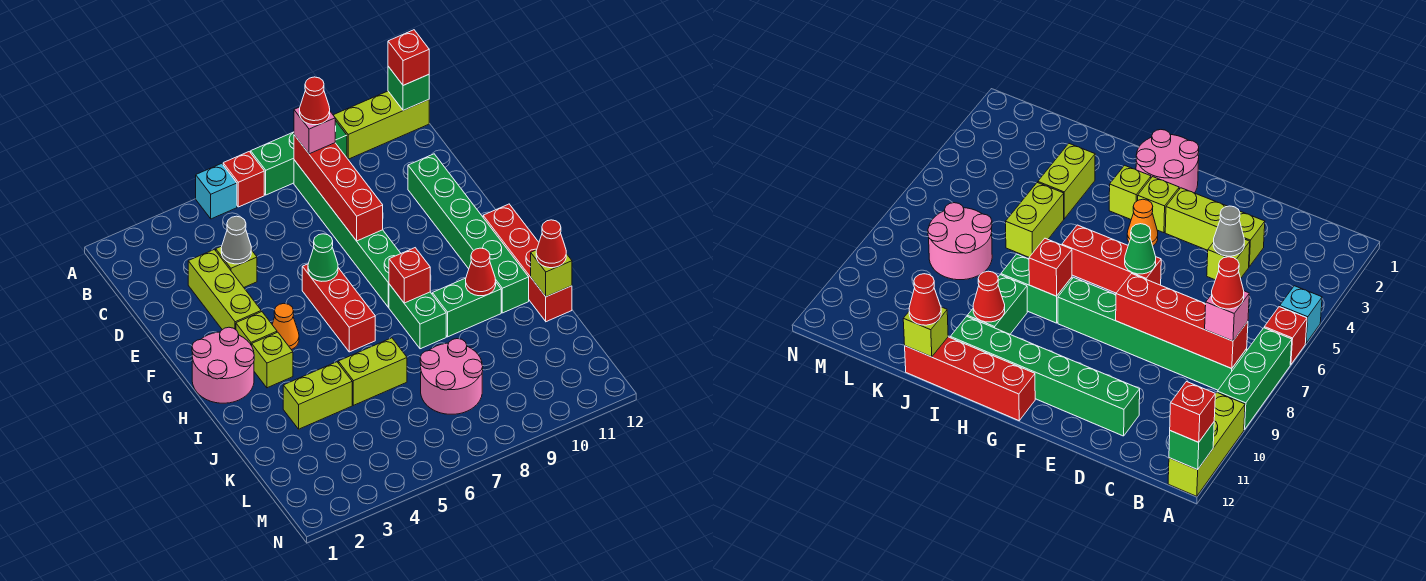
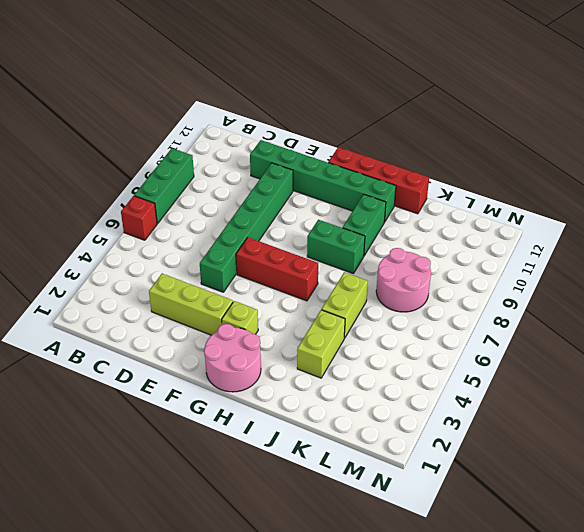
green 1x6 brick [200,163,293,292] -> green 1x6 brick turned to [294,160,401,307]
none -> cyan 1x1 brick [196,163,237,219]
none -> lime 1x3 brick [333,91,429,159]
none -> lime 1x1 brick [216,246,257,287]
none -> orange 1x1 cone [272,304,299,350]

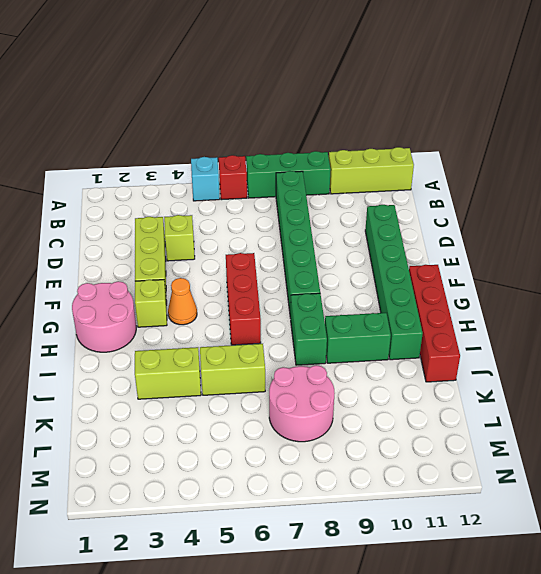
none -> lime 1x1 brick [252,332,293,388]
none -> green 1x1 brick [388,66,429,110]
none -> red 1x4 brick [294,135,383,241]
none -> grey 1x1 cone [221,216,251,264]

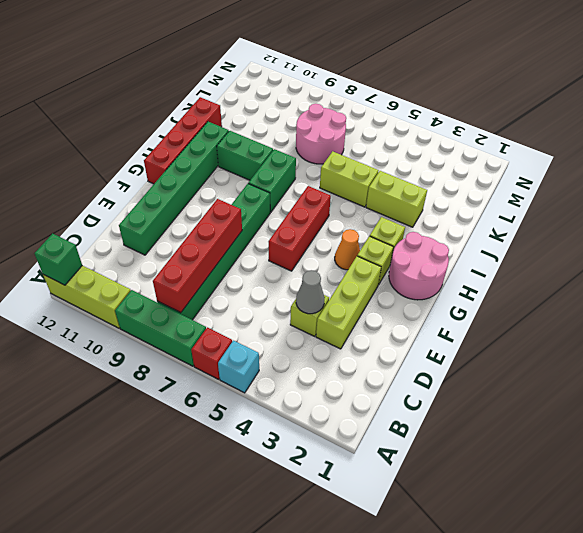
none -> green 1x1 cone [308,234,338,281]
none -> red 1x1 brick [389,248,430,303]
none -> red 1x1 cone [466,248,496,296]
none -> lime 1x1 brick [531,250,572,297]

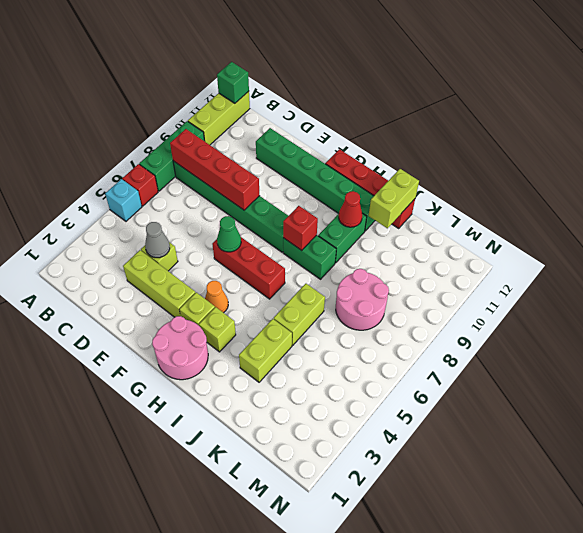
lime 1x2 brick [369,169,419,228] -> lime 1x1 brick [531,250,572,297]
none -> red 1x1 brick [388,30,429,85]
none -> pink 1x1 brick [294,107,335,154]
none -> red 1x1 cone [536,220,566,268]
none -> red 1x1 cone [300,77,330,125]

